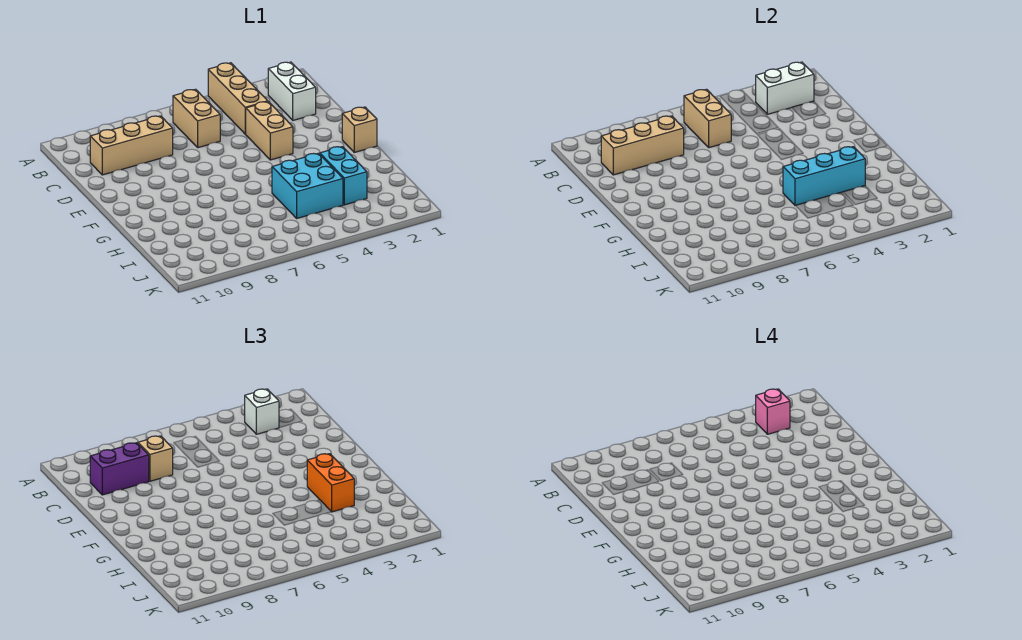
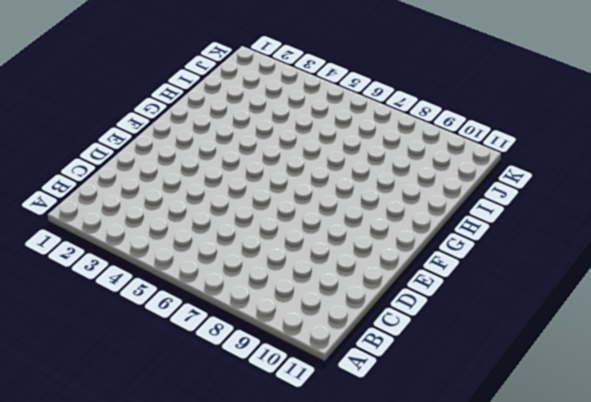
none -> tan 1x3 brick [208,63,268,134]
none -> white 1x2 brick [268,62,316,120]
none -> tan 1x2 brick [173,89,220,148]

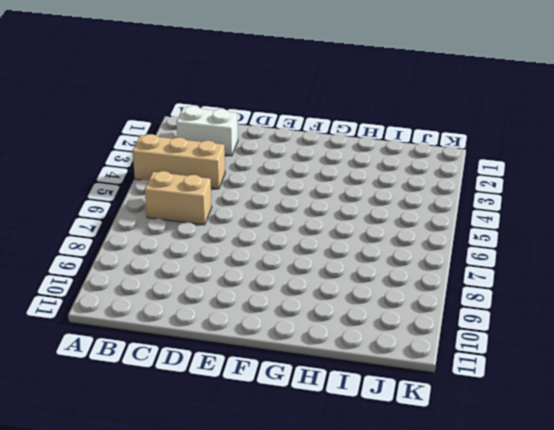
none -> tan 1x3 brick [90,116,173,175]
none -> tan 1x2 brick [246,102,293,160]
none -> tan 1x1 brick [342,107,377,152]

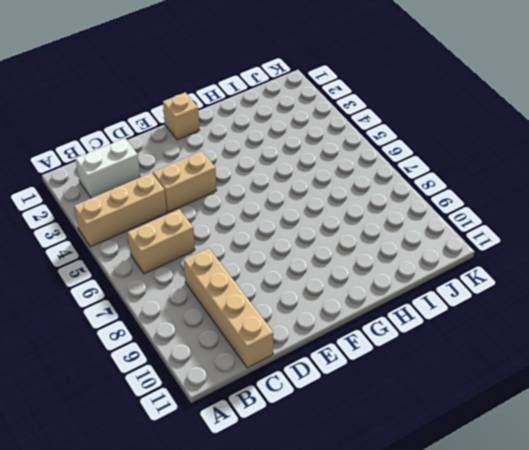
tan 1x4 brick [183,248,273,368] -> tan 1x3 brick [90,116,173,175]
none -> cyan 1x2 brick [319,147,367,205]
none -> cyan 2x2 brick [272,153,343,218]
none -> white 1x2 brick [756,62,814,114]

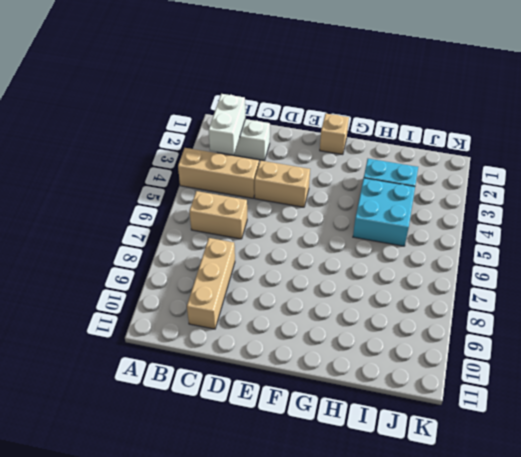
none -> tan 1x2 brick [684,89,731,148]
none -> tan 1x3 brick [601,116,684,175]
none -> cyan 1x3 brick [783,147,865,206]

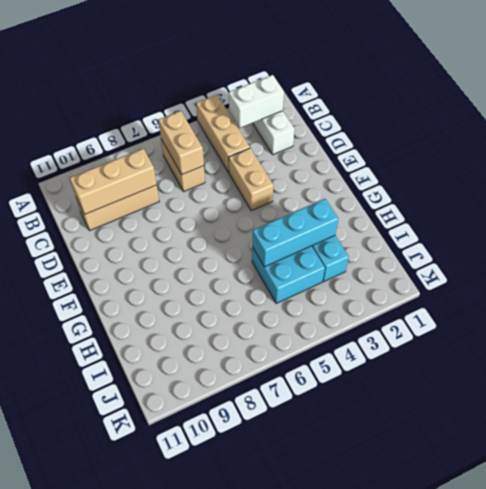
none -> tan 1x1 brick [342,107,377,152]
none -> white 1x1 brick [245,389,279,434]
none -> tan 1x1 brick [138,436,173,481]

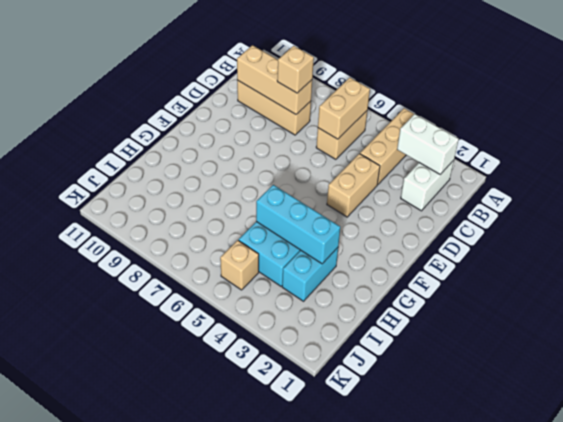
tan 1x1 brick [220,240,259,290] -> tan 1x1 brick moved to [342,107,377,152]
none -> white 1x1 brick [245,389,279,434]
none -> purple 1x2 brick [90,443,149,495]
none -> orange 1x2 brick [307,454,354,512]

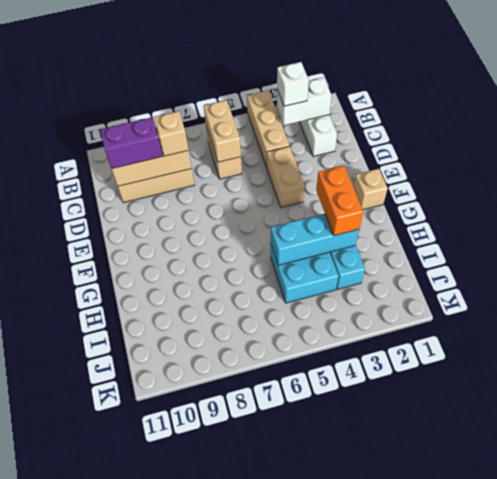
none -> pink 1x1 brick [756,389,790,434]

